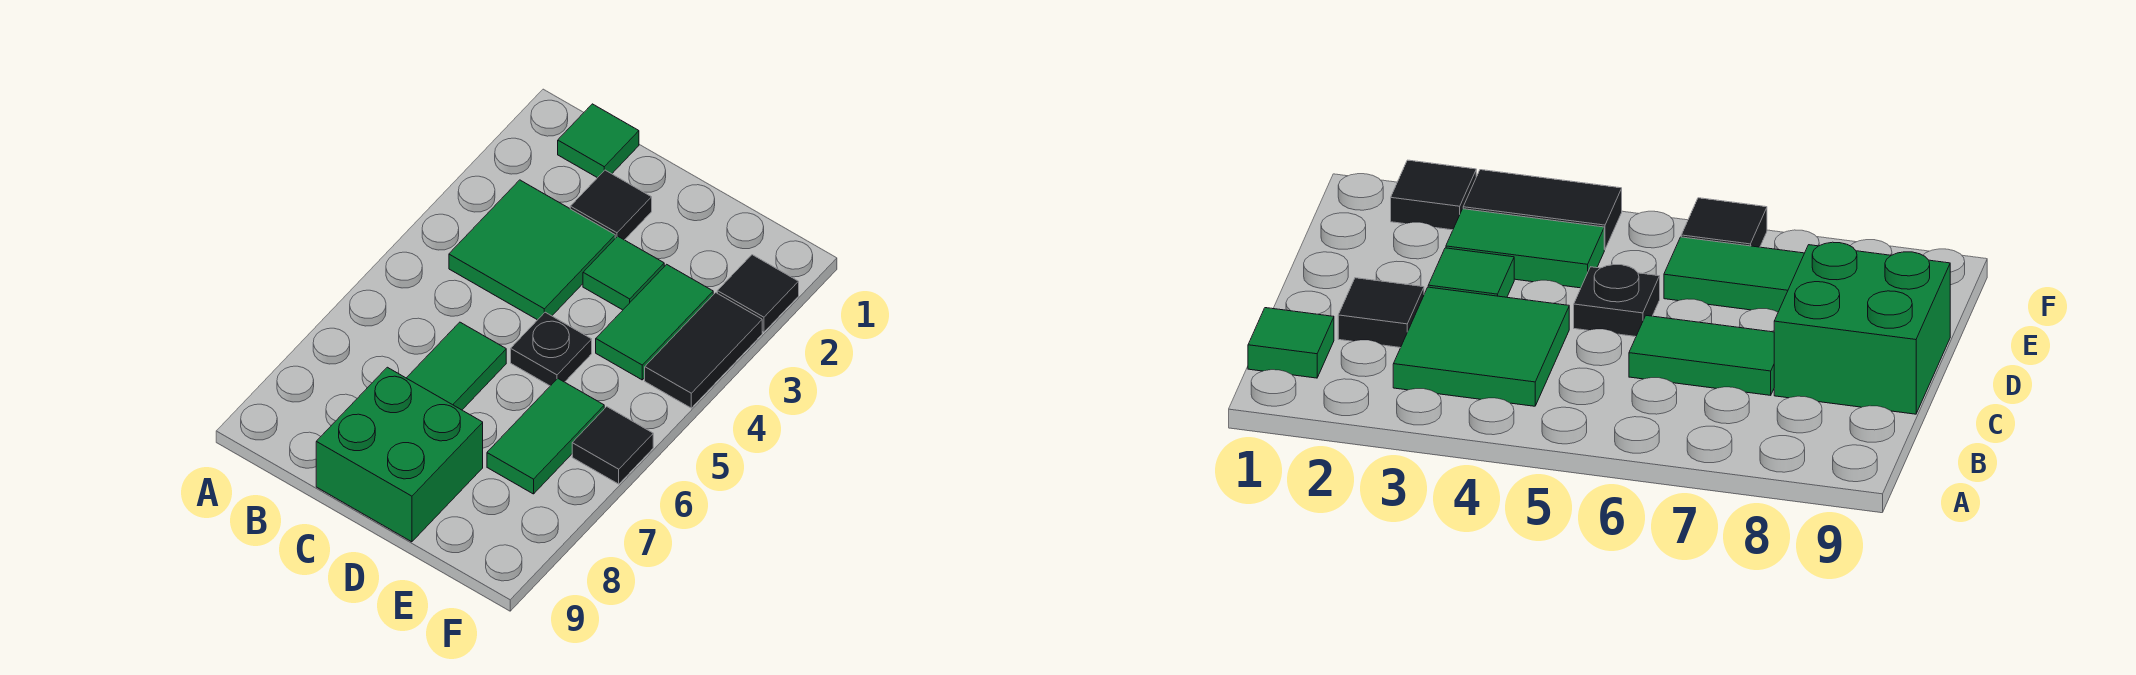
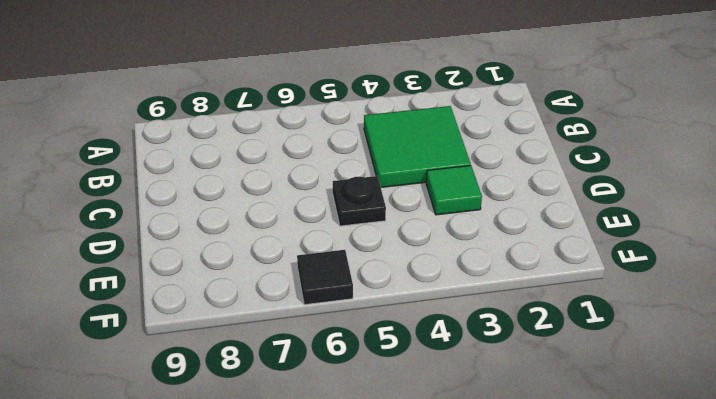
none -> green 1x1 tile [558,104,639,178]
none -> black 1x1 tile [570,170,652,240]
none -> green 1x2 tile [407,322,506,410]

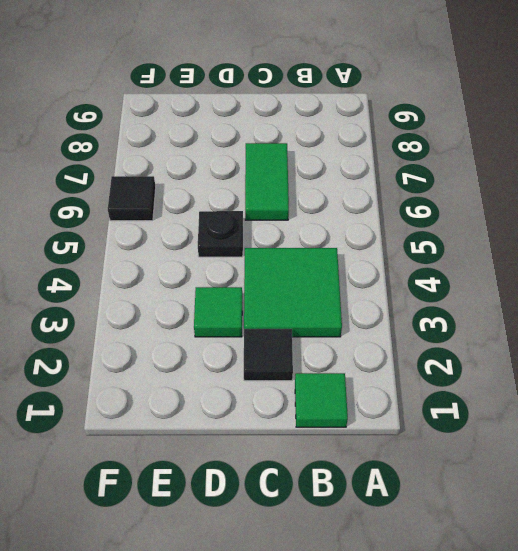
none -> green 2x2 brick [316,367,483,542]
none -> green 1x2 tile [596,264,713,380]
none -> green 1x2 tile [487,379,604,494]

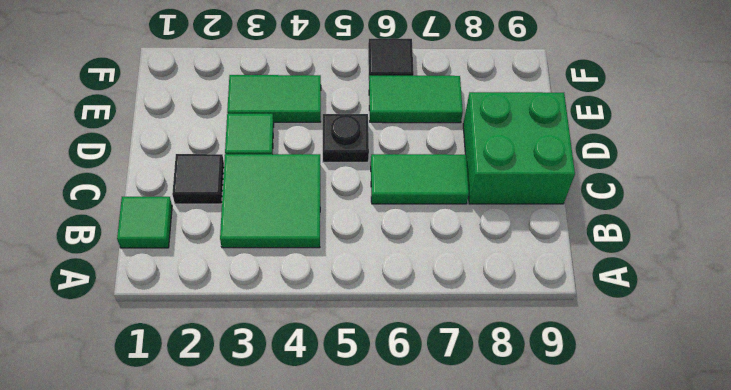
none -> black 1x1 tile [717,255,799,332]
none -> black 1x2 tile [645,293,762,408]

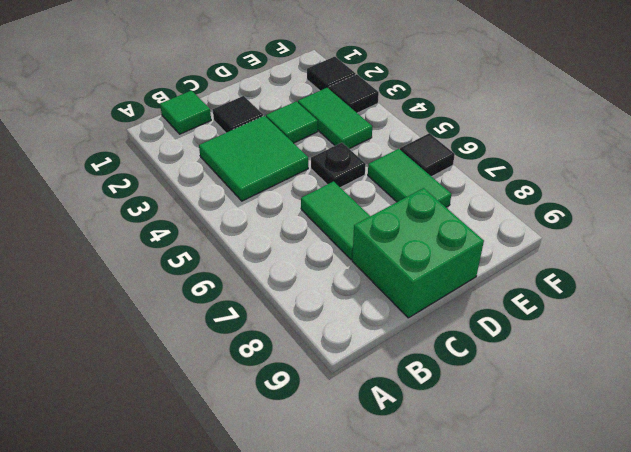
black 1x1 tile [329,74,379,113] -> black 1x2 tile [645,293,762,408]

